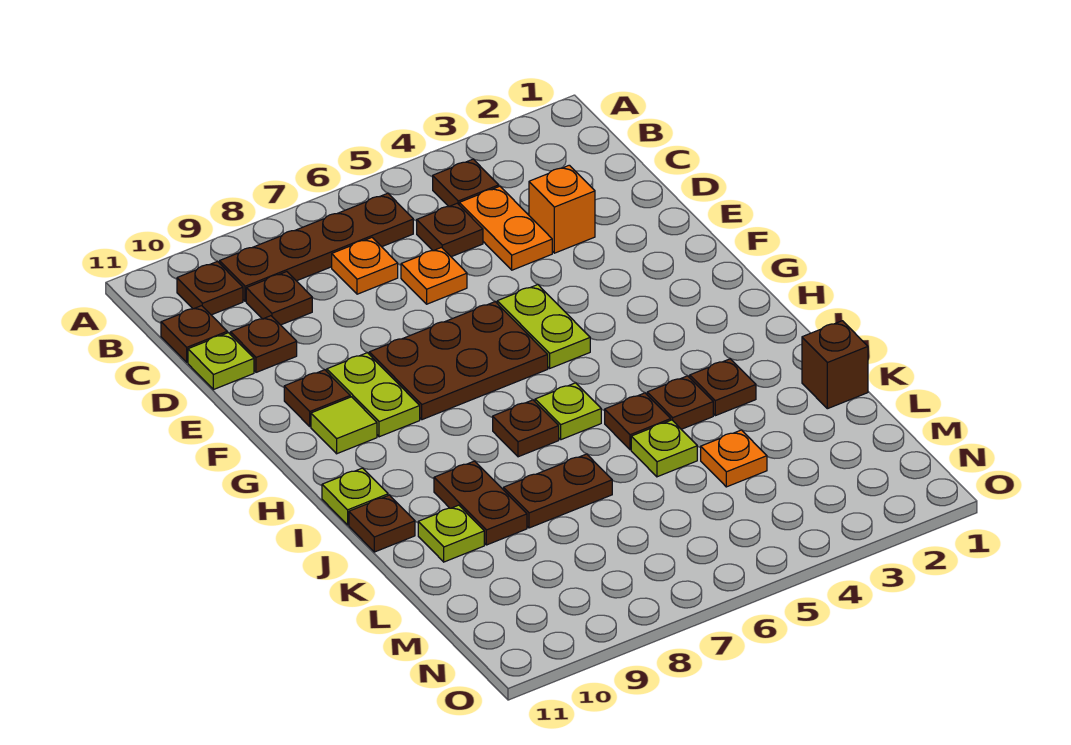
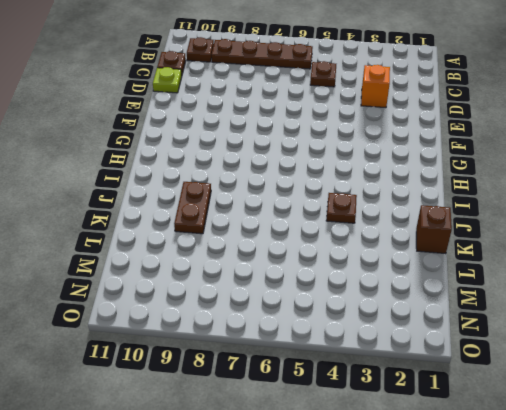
none -> brown 1x1 plate [433,159,499,207]
none -> orange 1x2 plate [459,186,552,270]
none -> orange 1x1 plate [332,238,398,294]
none -> brown 1x1 plate [246,272,312,325]

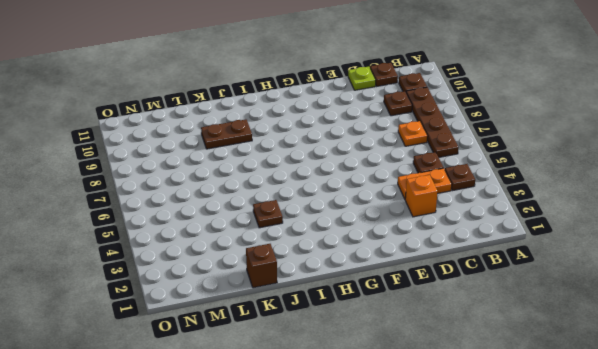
none -> orange 1x1 plate [401,248,467,304]
none -> brown 1x1 plate [231,316,297,372]
none -> lime 1x2 plate [497,285,590,368]
none -> brown 2x3 plate [369,302,548,420]

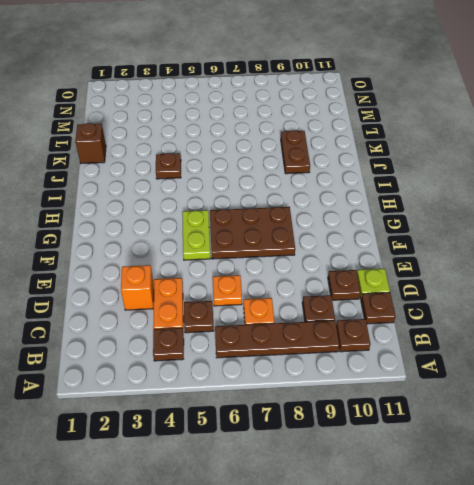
none -> lime 1x2 plate [327,353,420,437]
none -> brown 1x1 plate [284,370,350,426]
none -> lime 1x1 tile [311,397,377,454]
none -> lime 1x1 plate [535,383,601,440]

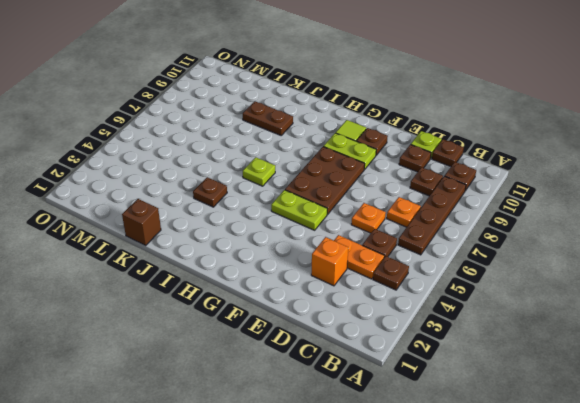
none -> brown 1x1 plate [493,400,559,457]
none -> lime 1x1 plate [322,468,388,525]
none -> brown 1x1 plate [690,359,756,416]
none -> brown 1x1 plate [605,393,671,450]

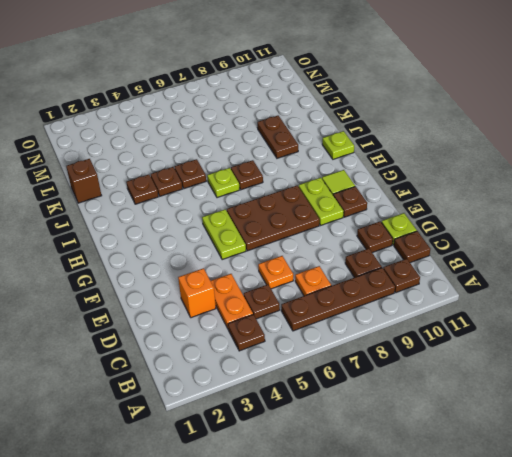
none -> brown 1x1 plate [349,495,415,552]
none -> lime 1x1 plate [631,420,697,477]
none -> brown 1x2 plate [504,454,612,528]
none -> lime 1x1 plate [418,505,484,562]

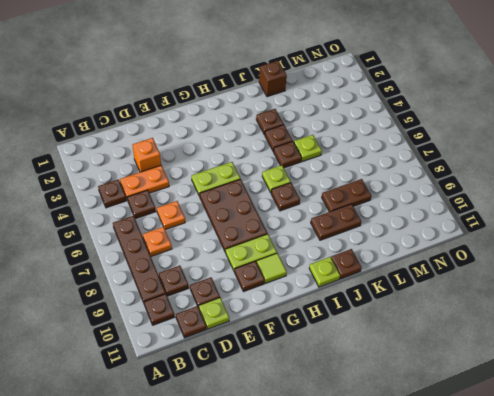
brown 1x2 plate [322,179,372,212] -> brown 1x2 plate turned to [504,454,612,528]
none -> lime 1x1 plate [418,505,484,562]
none -> orange 1x1 plate [701,430,767,487]

